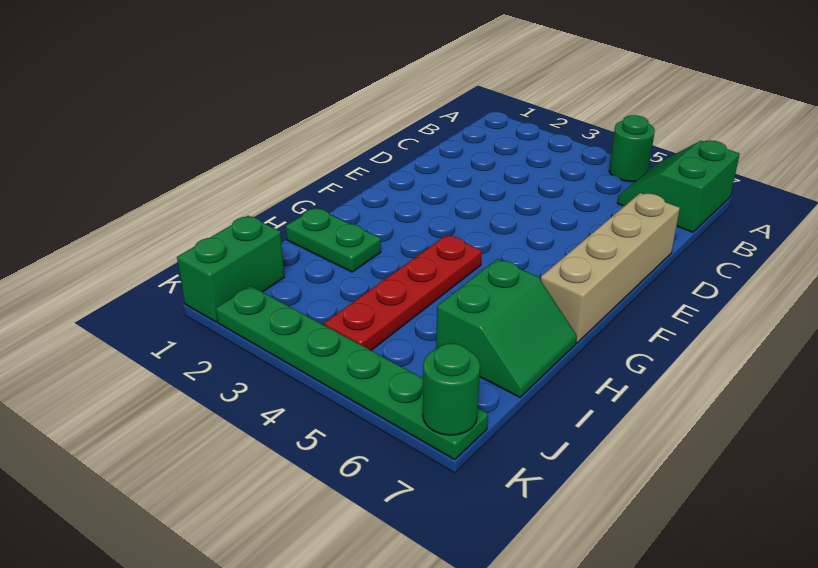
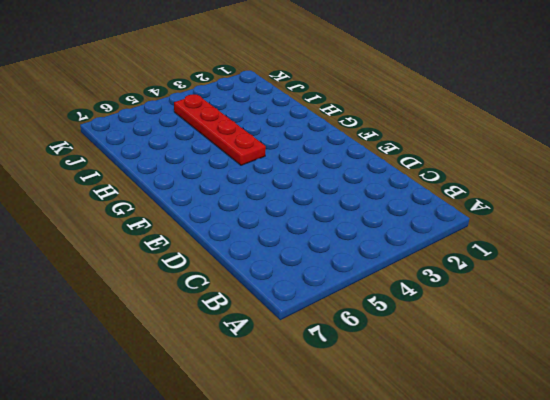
none -> green 1x1 round brick [609,115,655,182]
none -> green 2x2 slope [617,140,740,232]

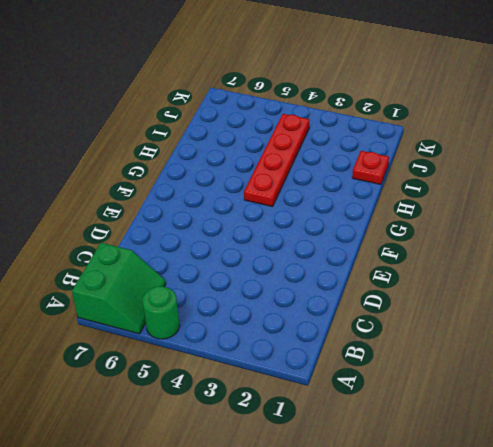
red 1x1 plate [352,151,389,185] -> none
none -> tan 1x4 brick [541,193,680,343]
none -> green 1x2 plate [286,208,381,272]

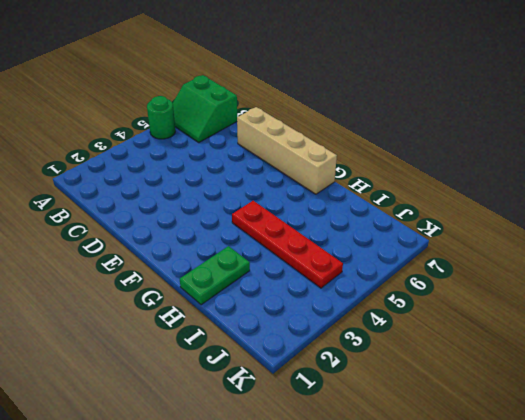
none -> green 2x2 slope [436,259,577,397]
none -> green 1x2 brick [177,216,284,322]

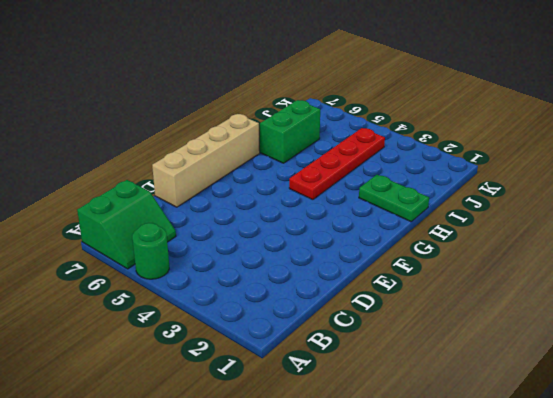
none -> green 1x2 brick [177,216,284,322]
none -> green 1x6 plate [216,286,488,460]

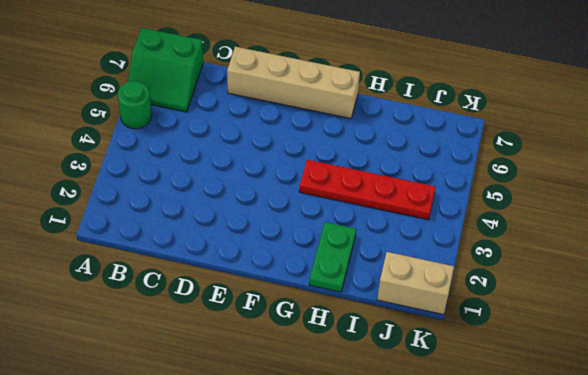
tan 1x2 brick [377,252,454,315] -> green 1x2 brick [177,216,284,322]
none -> green 2x2 slope [436,259,577,397]
none -> green 1x6 plate [216,286,488,460]

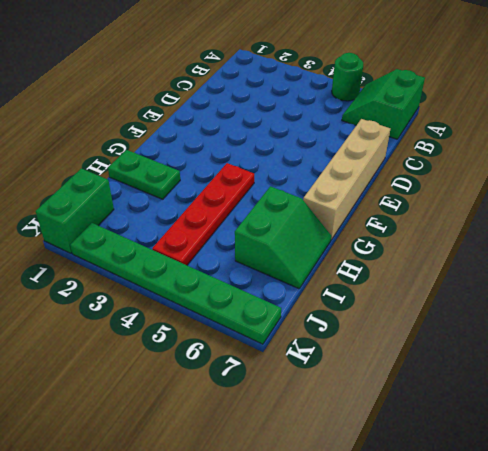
none -> green 1x1 round brick [423,343,480,435]

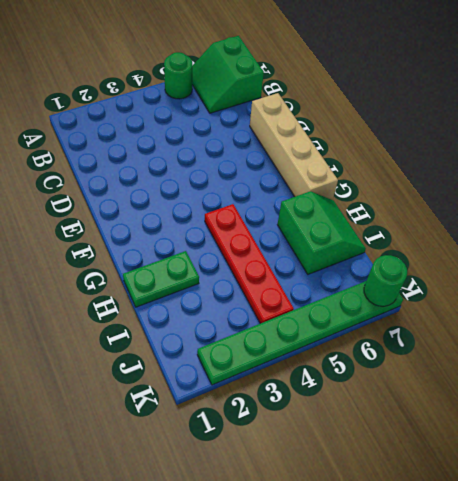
none -> green 1x2 brick [177,216,284,322]

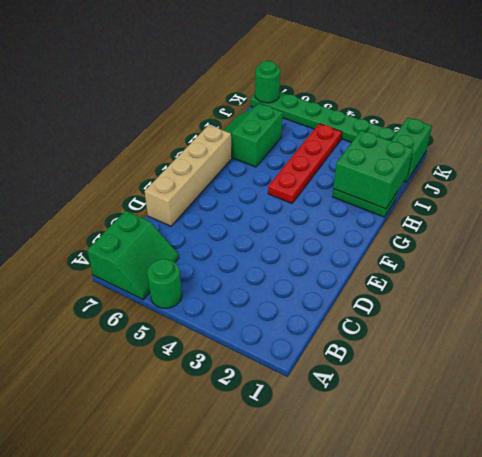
green 2x2 brick [333,131,413,209] -> none

